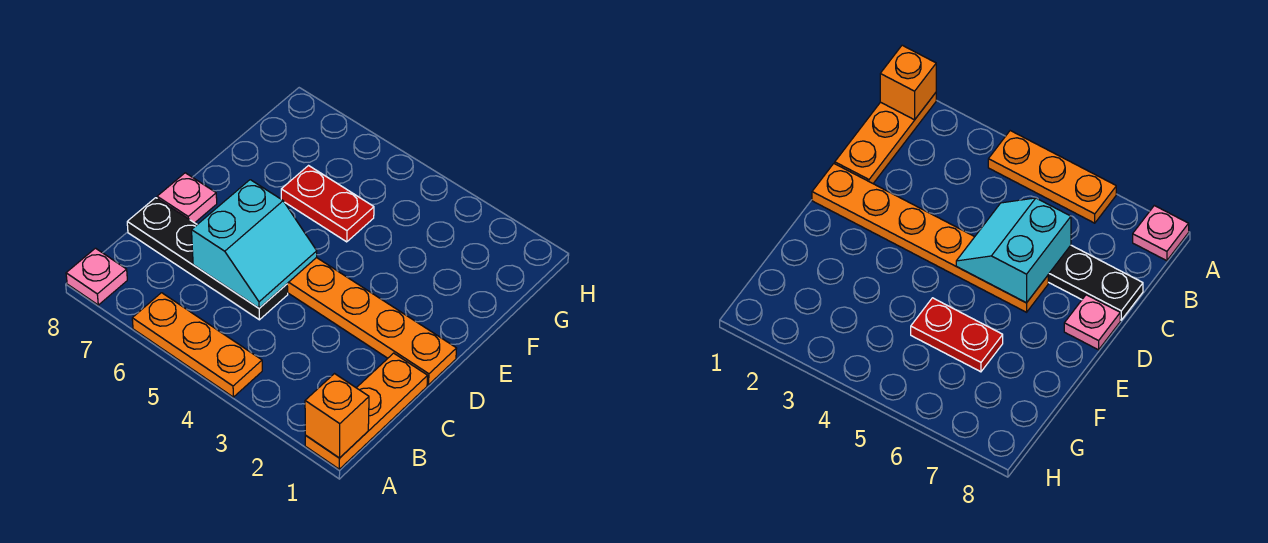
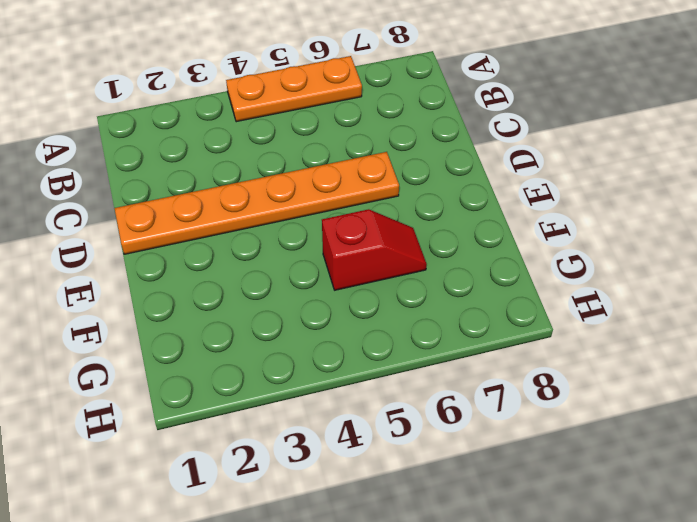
red 1x2 slope [322,209,427,290] -> red 1x2 plate [281,166,374,242]
none -> orange 1x3 plate [305,353,428,469]
none -> pink 1x1 plate [66,248,127,305]

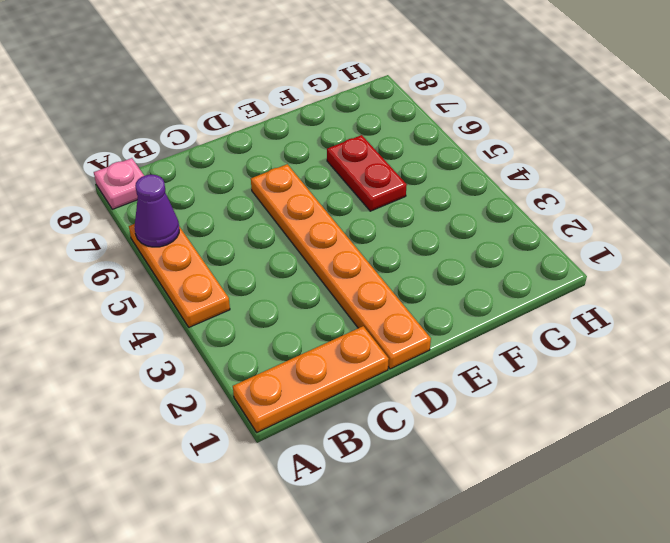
purple 1x1 cone [135,175,179,247] -> none
none -> black 1x4 plate [127,198,288,320]
none -> pink 1x1 plate [157,173,217,223]

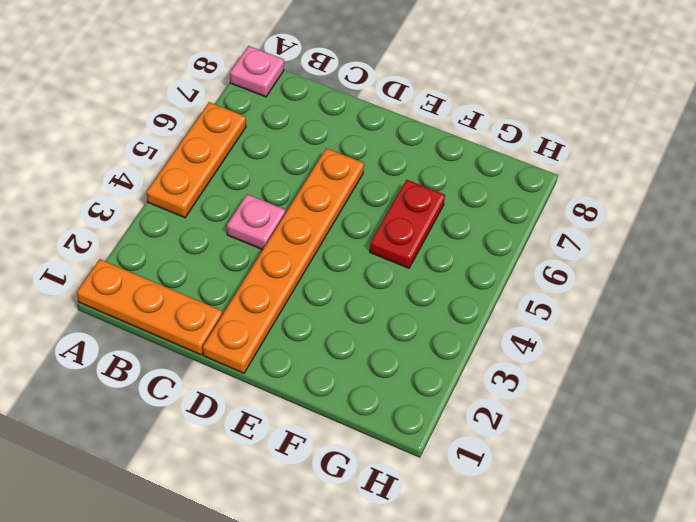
pink 1x1 plate [227,194,285,250] -> pink 1x1 plate moved to [157,173,217,223]
none -> black 1x4 plate [127,198,288,320]
none -> orange 1x1 brick [305,374,369,458]

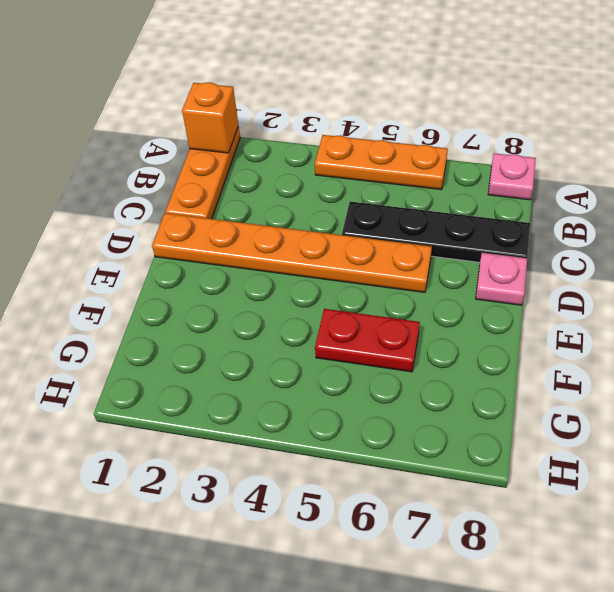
none -> cyan 2x2 slope [192,180,317,308]

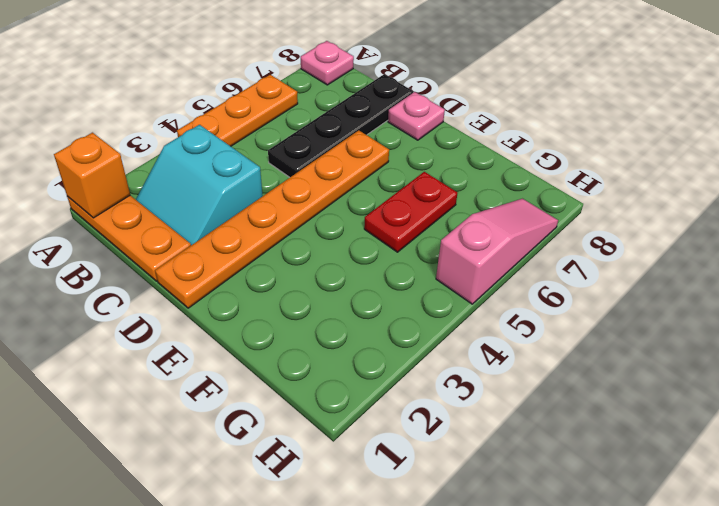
cyan 2x2 slope [136,125,263,245] -> cyan 2x2 slope moved to [192,180,317,308]
pink 1x3 slope [436,199,558,304] -> none

